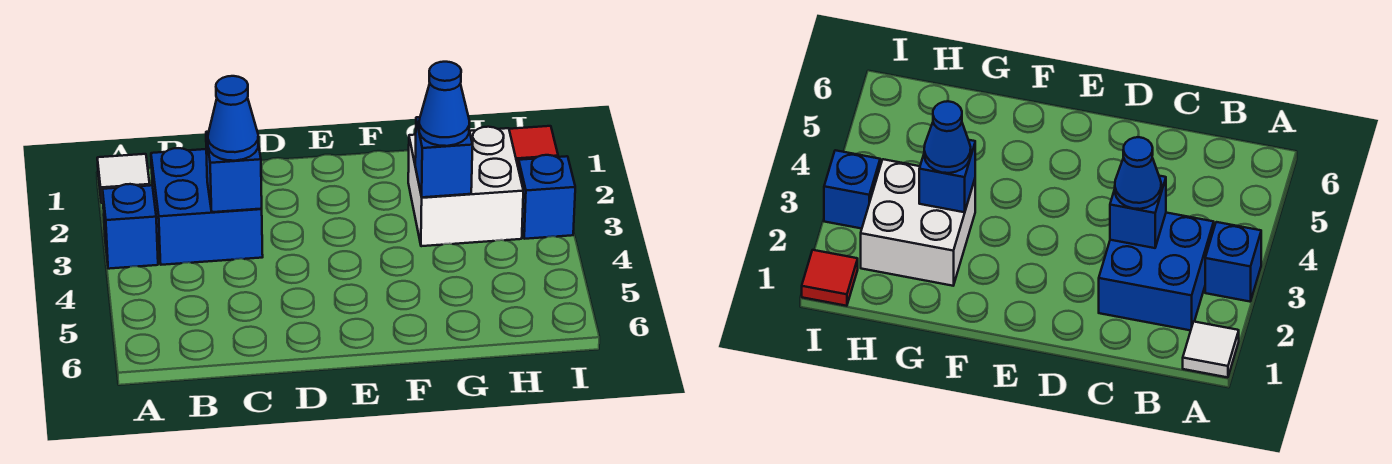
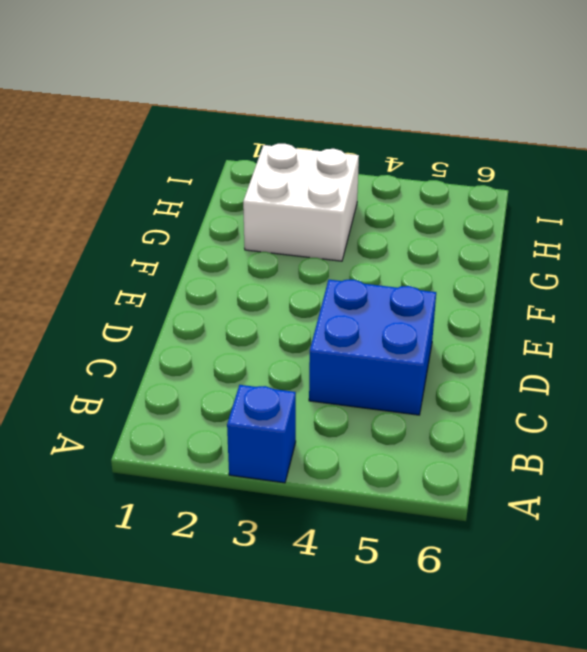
blue 2x2 brick [309,280,436,415] -> blue 2x2 brick moved to [151,148,263,265]
none -> white 1x1 tile [97,154,150,203]
none -> red 1x1 tile [509,126,558,167]

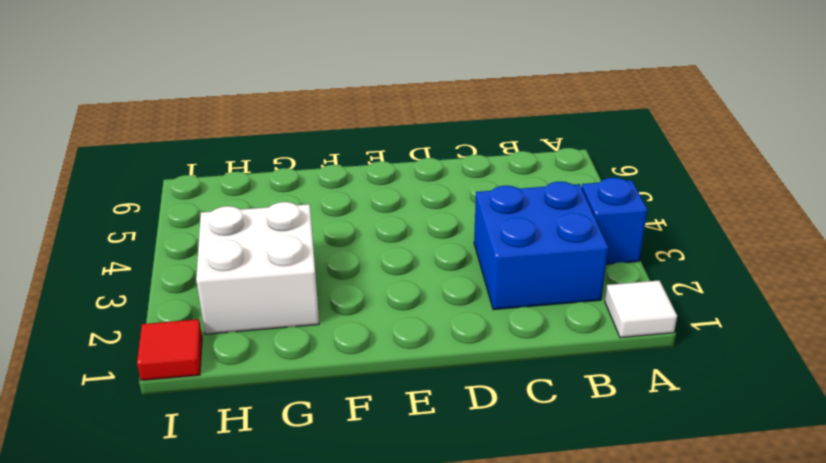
none -> blue 1x1 brick [518,155,575,239]
none -> blue 1x1 brick [206,132,262,212]

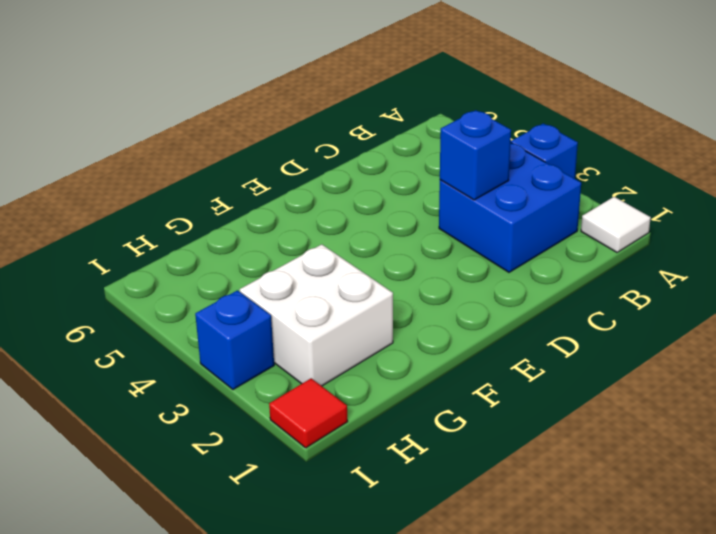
none -> blue 1x1 brick [415,117,473,197]
none -> blue 1x1 cone [208,76,258,161]

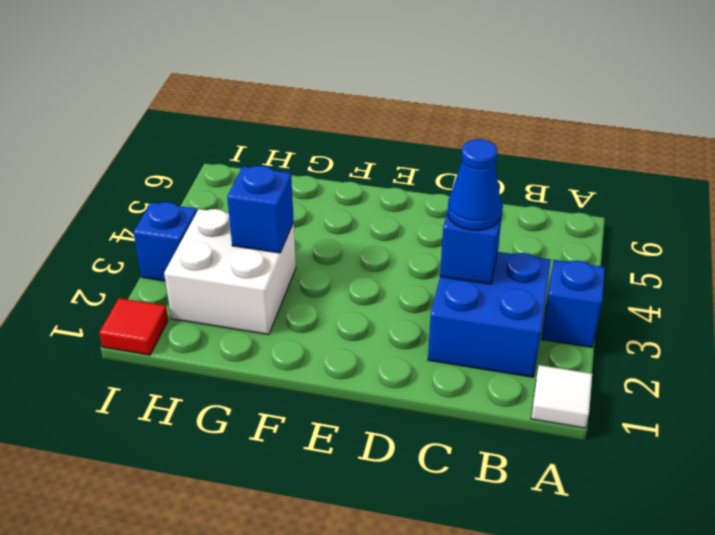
none -> blue 1x1 cone [419,62,469,146]

